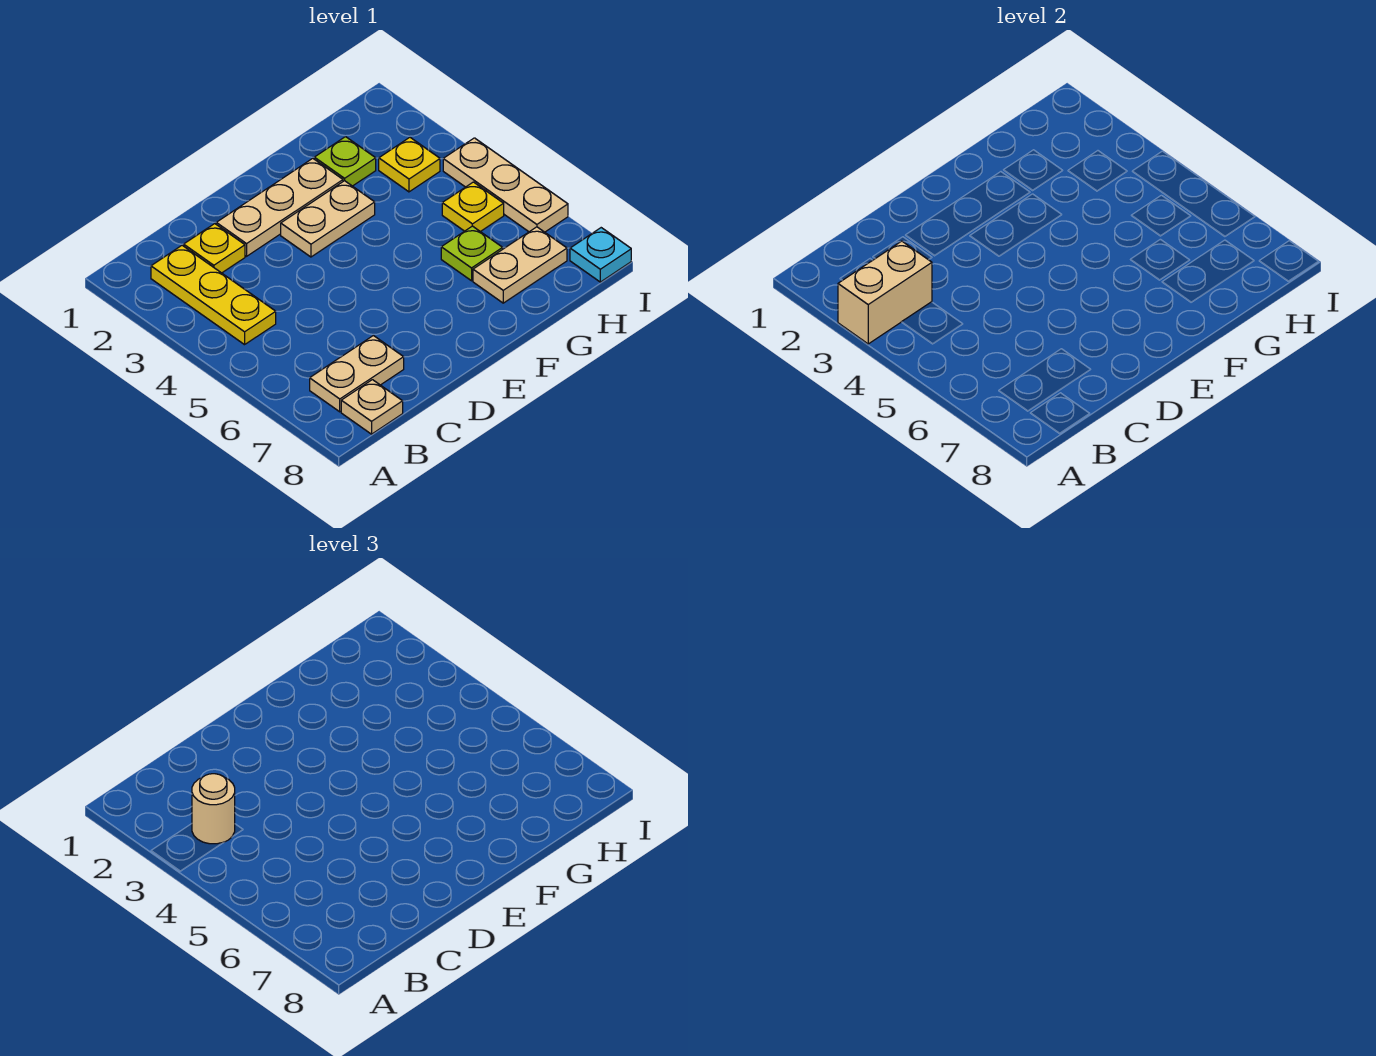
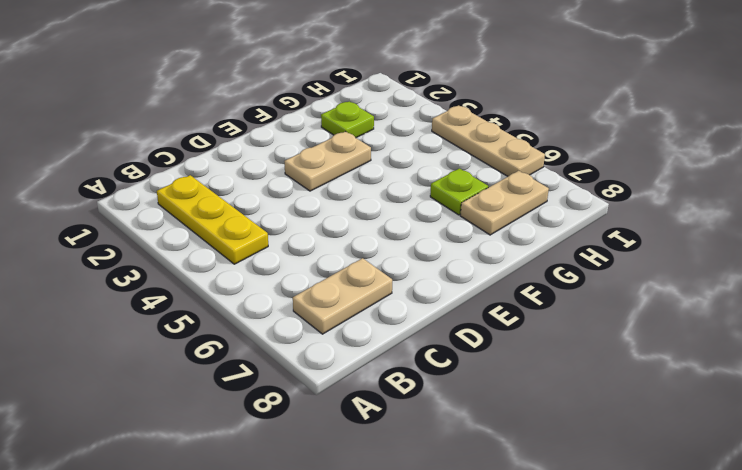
none -> tan 1x1 plate [341,380,403,434]
none -> yellow 1x1 plate [184,224,245,273]
none -> tan 1x3 plate [216,158,343,256]

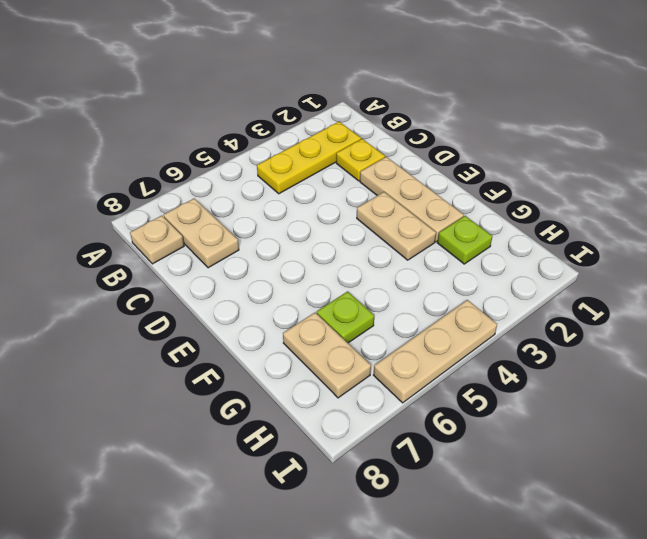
none -> yellow 1x1 plate [379,137,440,192]
none -> yellow 1x1 plate [442,182,504,232]
none -> cyan 1x1 plate [570,228,631,282]

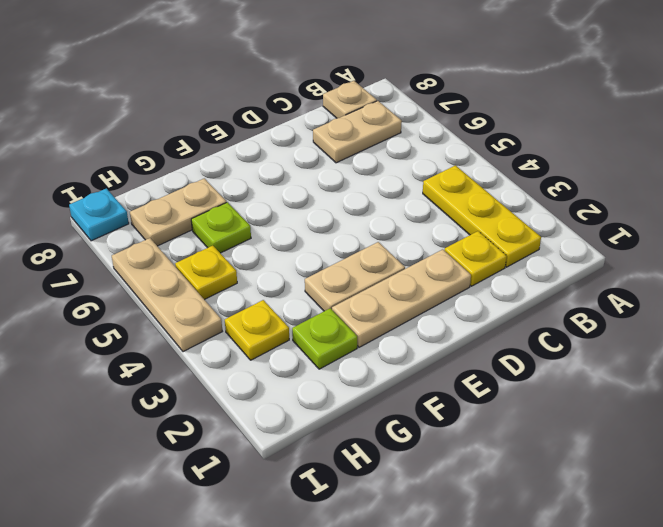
none -> tan 1x2 brick [838,241,932,344]
none -> tan 1x1 round brick [192,774,235,844]

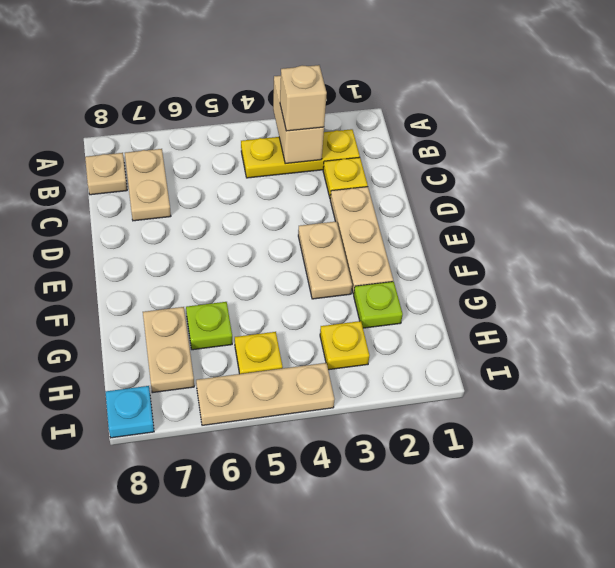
tan 1x1 brick [280,65,327,131] -> tan 1x1 round brick [192,774,235,844]

